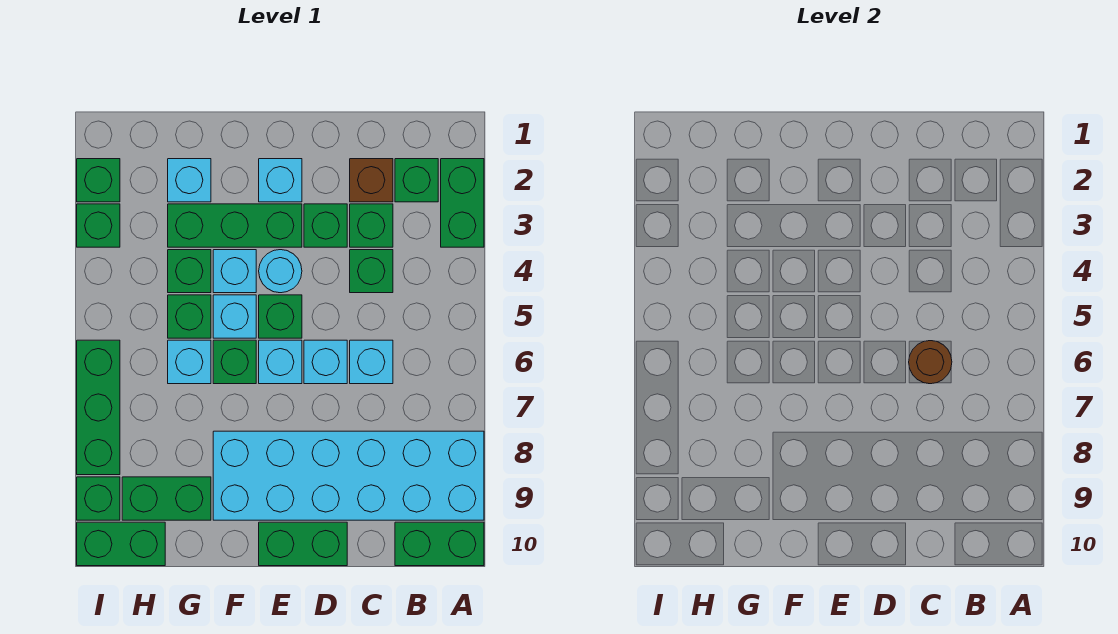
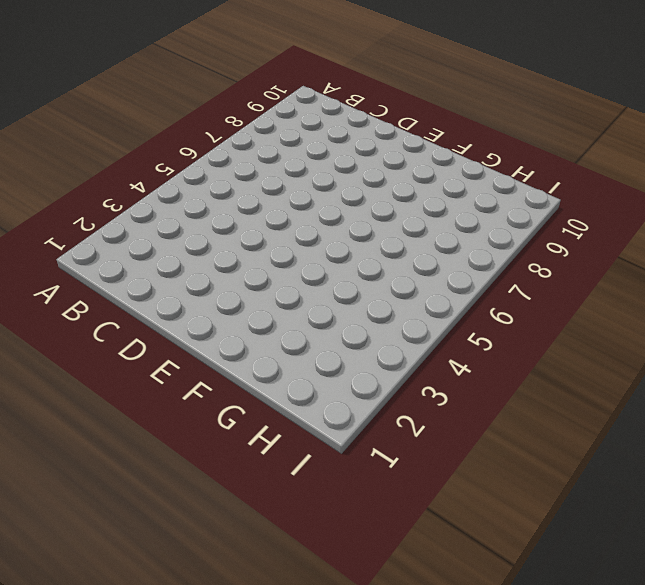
none -> green 1x2 brick [441,159,484,247]
none -> cyan 2x6 brick [213,431,484,520]
none -> green 1x2 brick [395,522,484,566]
none -> green 1x1 brick [395,159,438,202]

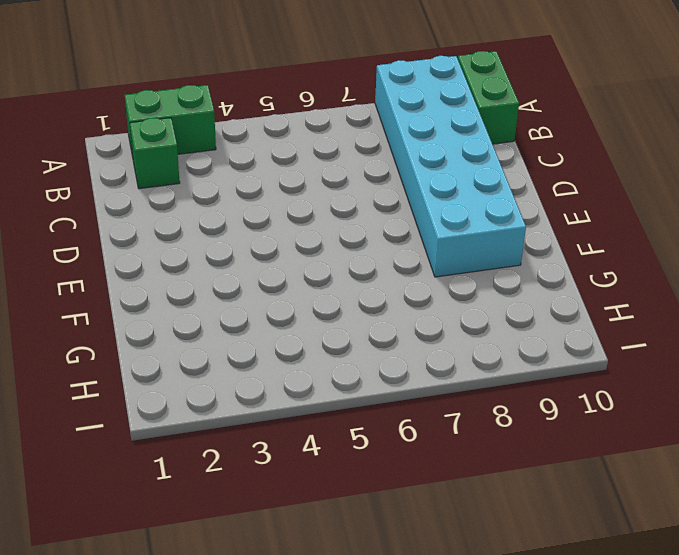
none -> brown 1x1 brick [350,159,393,202]
none -> green 1x1 brick [350,204,393,247]
none -> green 1x1 brick [350,250,393,293]
none -> cyan 1x1 brick [350,340,393,384]

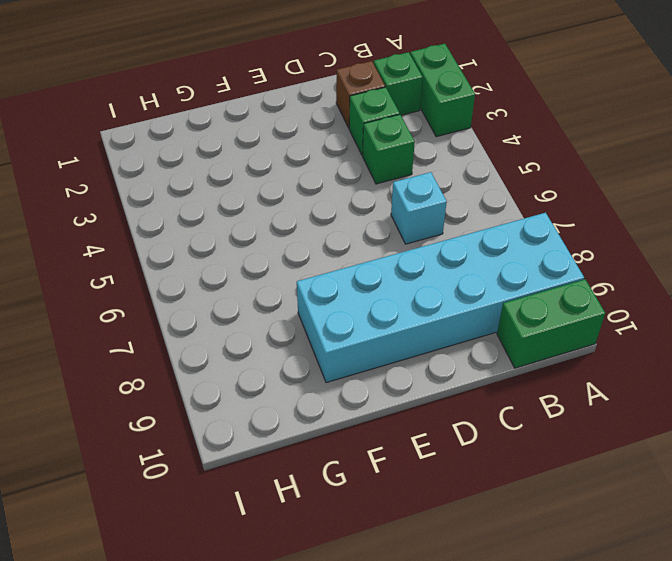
none -> green 1x1 brick [304,204,347,247]
none -> cyan 1x1 brick [304,340,347,384]
none -> green 1x2 brick [259,522,347,566]
none -> cyan 1x1 brick [259,159,302,202]

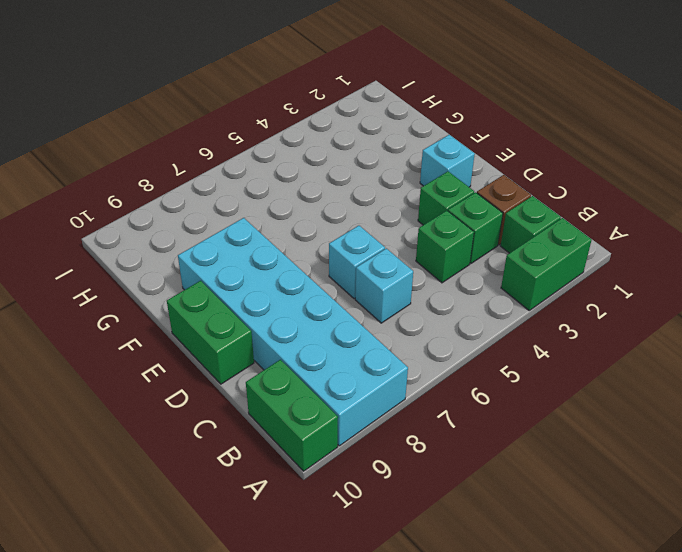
none -> green 1x3 brick [168,204,302,247]
none -> cyan 1x1 round brick [259,250,302,293]
none -> green 1x1 brick [259,295,302,338]
none -> cyan 1x1 brick [259,340,302,384]

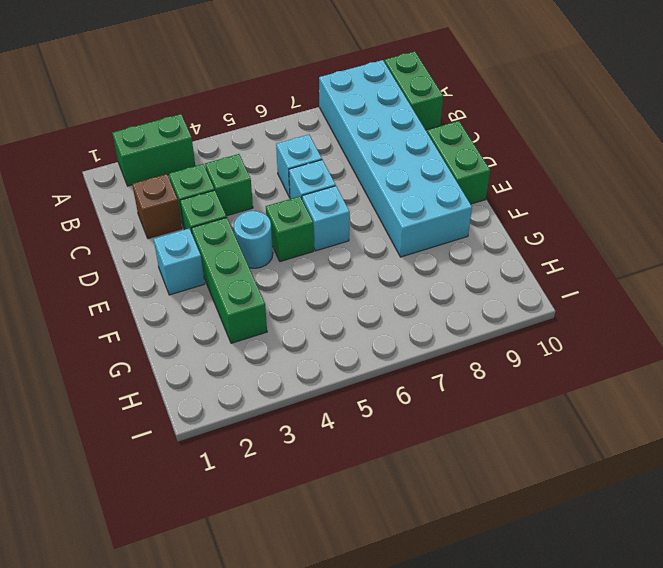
none -> green 1x1 brick [395,159,438,202]
none -> cyan 1x1 brick [213,250,256,293]
none -> cyan 1x1 brick [213,295,256,338]
none -> green 1x1 brick [213,340,256,384]

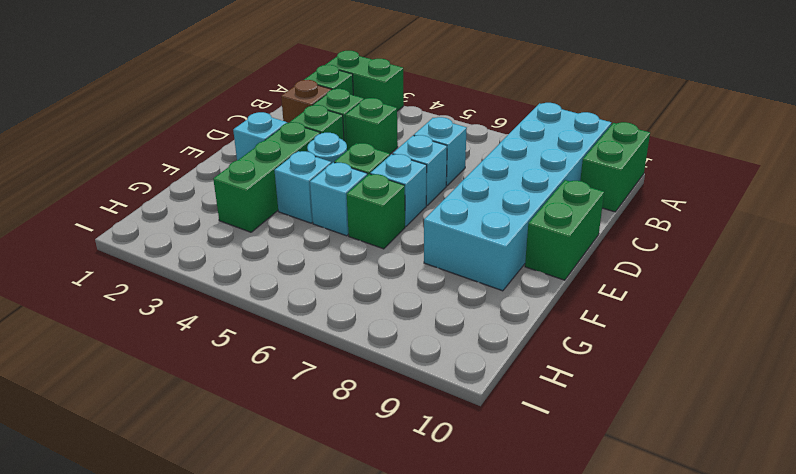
none -> cyan 1x1 brick [168,159,211,202]
none -> green 1x1 brick [168,250,211,293]
none -> green 1x1 brick [168,295,211,338]
none -> cyan 1x1 brick [168,340,211,384]

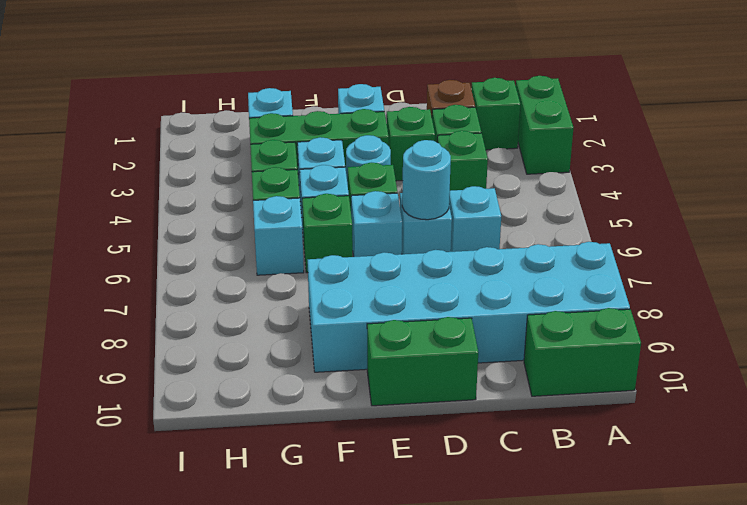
cyan 1x1 round brick [402,140,451,220] -> none
none -> green 1x2 brick [122,477,211,520]
none -> green 1x2 brick [77,522,165,566]
none -> green 1x1 brick [77,159,120,202]
none -> green 1x1 brick [77,204,120,247]

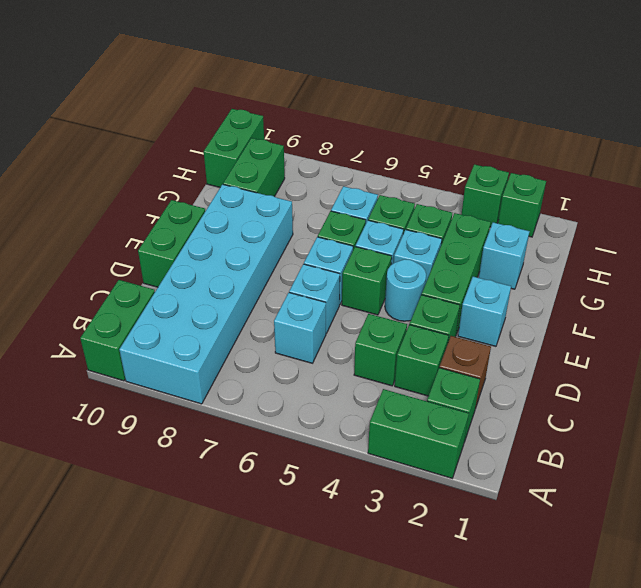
none -> green 1x3 brick [77,340,120,475]
none -> green 1x1 brick [77,477,120,520]
none -> brown 1x1 round brick [909,341,952,384]

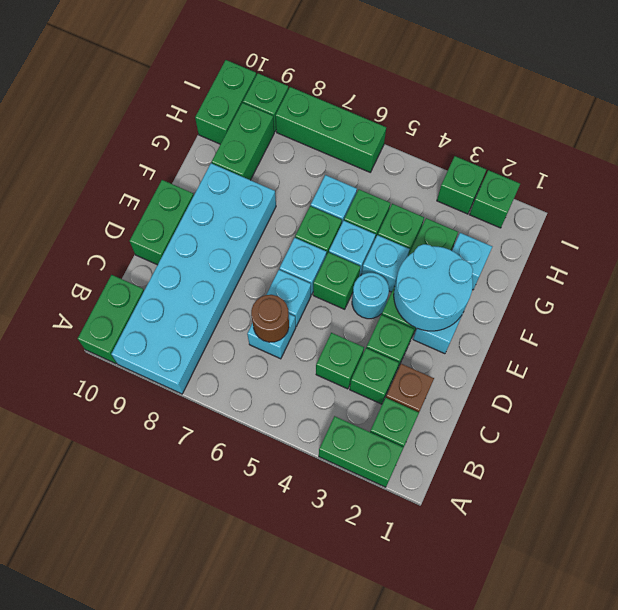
cyan 2x2 round brick [394,244,473,331] -> none

